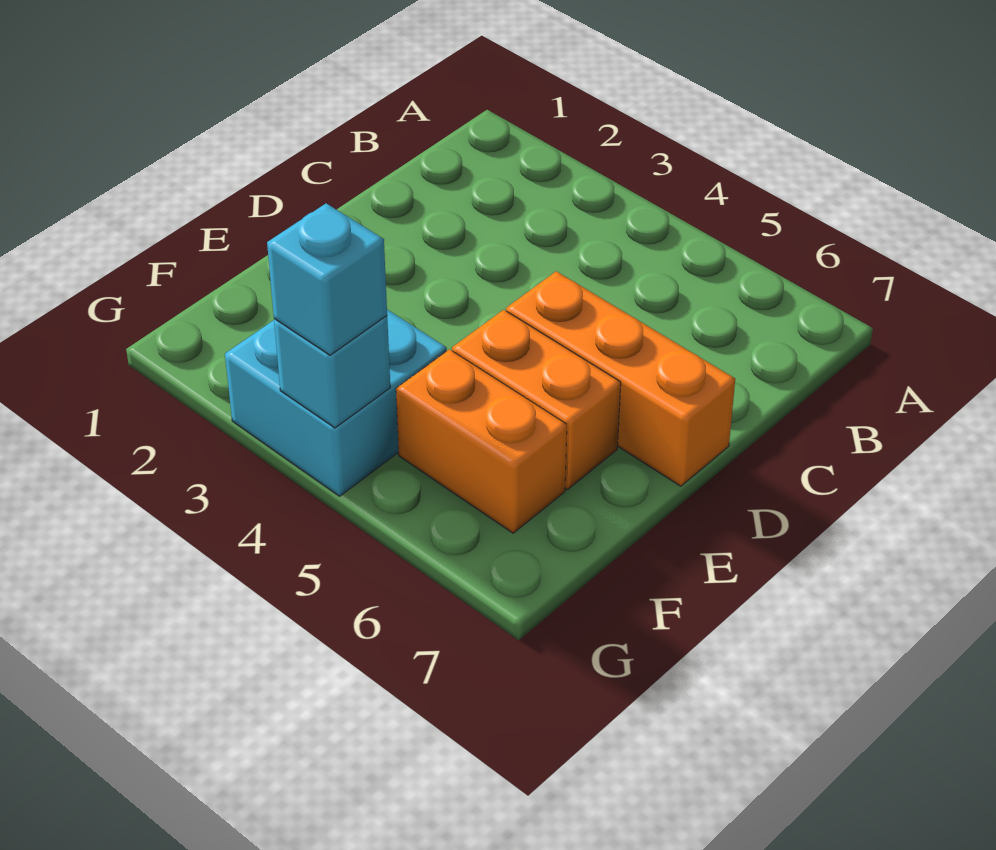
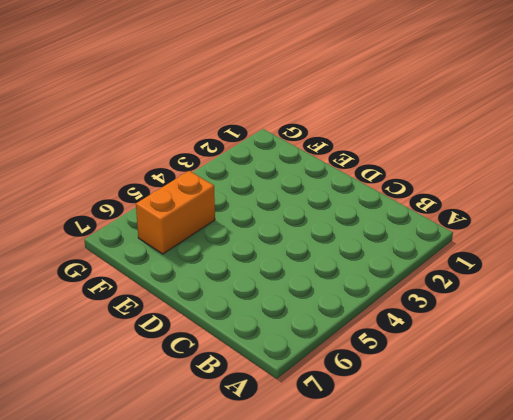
none -> orange 1x3 brick [506,271,735,486]
none -> orange 1x2 brick [452,310,621,489]

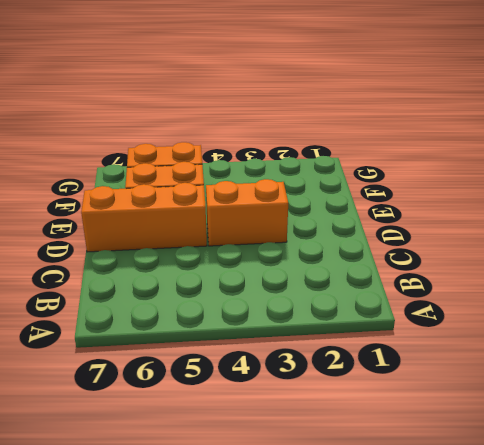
orange 1x2 brick [206,179,288,246] -> none
none -> cyan 2x2 brick [225,310,447,496]
none -> cyan 1x1 brick [274,316,390,428]

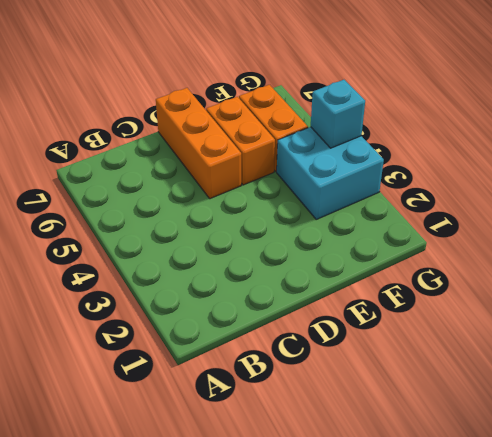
none -> cyan 1x1 brick [267,203,387,355]

